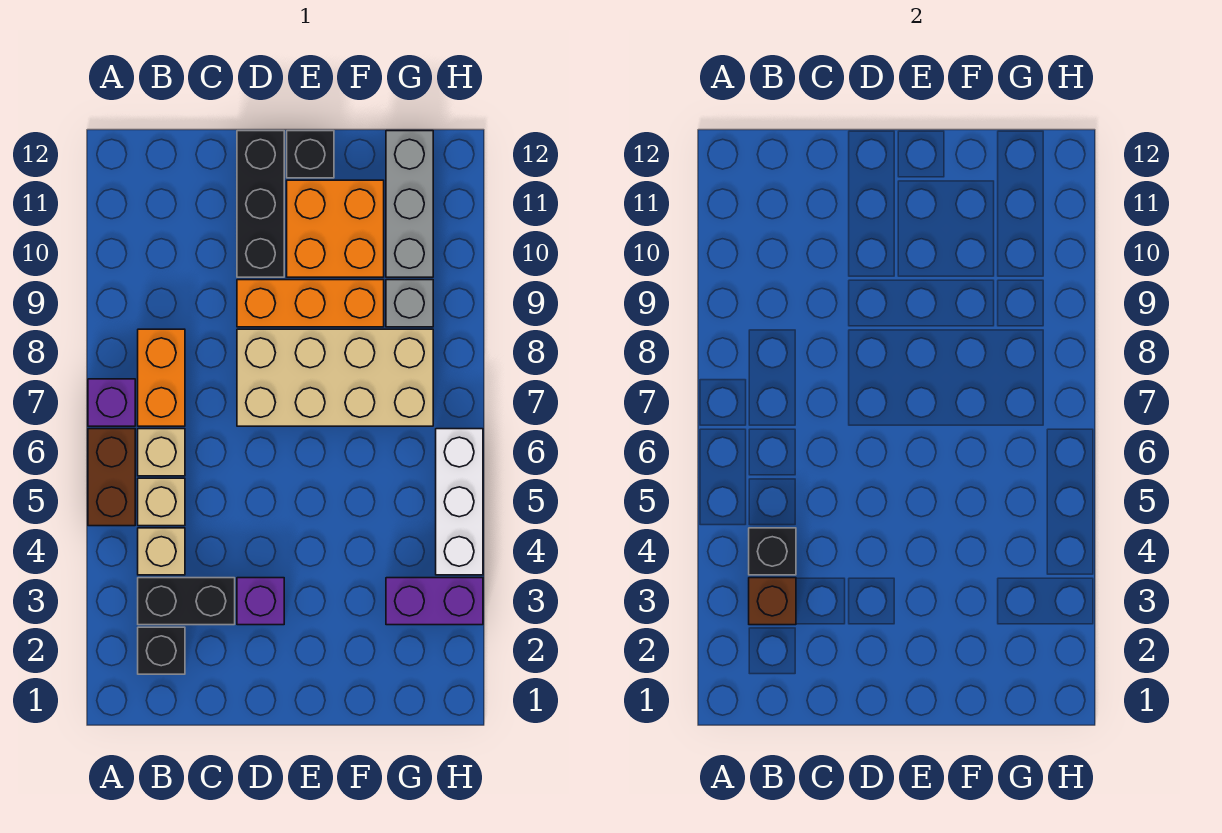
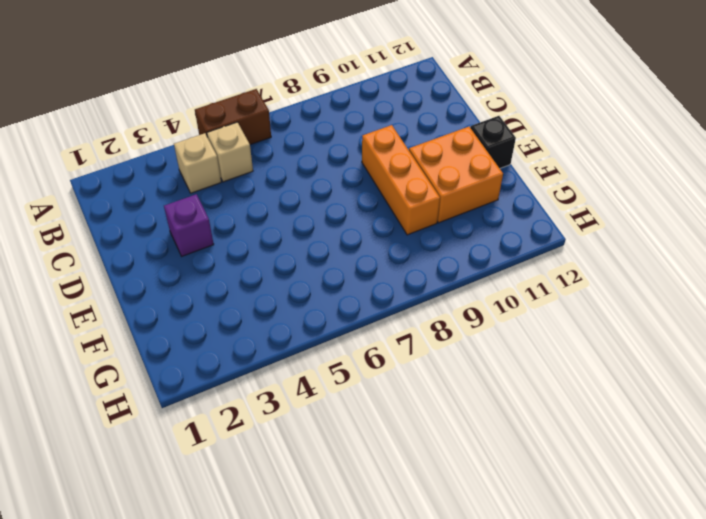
none -> purple 1x1 brick [88,379,135,426]
none -> black 1x1 brick [138,627,185,674]
none -> black 1x2 brick [138,578,235,625]

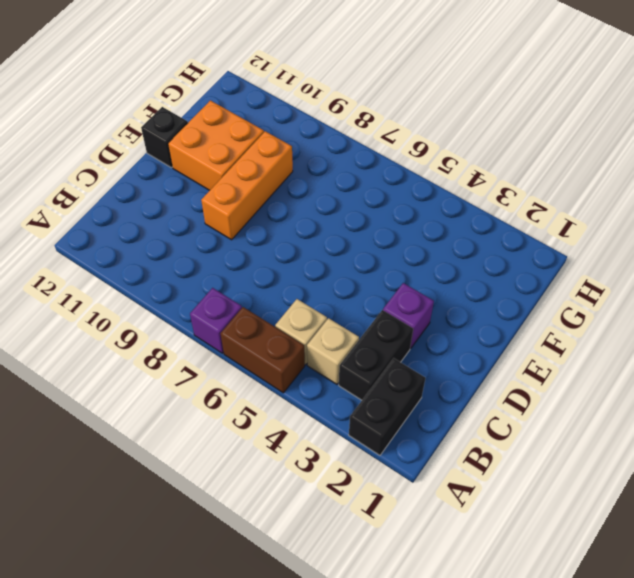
black 1x2 brick [349,358,425,455] -> black 1x1 brick [138,627,185,674]
none -> tan 1x1 brick [138,429,185,476]
none -> orange 1x2 brick [138,329,185,426]
none -> tan 2x4 brick [237,329,433,426]

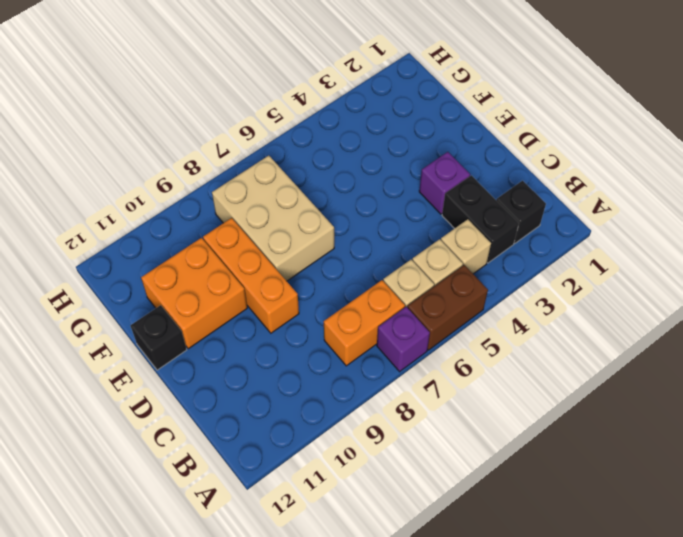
tan 2x3 brick [212,156,334,281] -> tan 2x4 brick [237,329,433,426]
none -> black 1x3 brick [237,131,284,277]
none -> purple 1x2 brick [386,578,483,625]
none -> grey 1x1 brick [386,280,433,327]

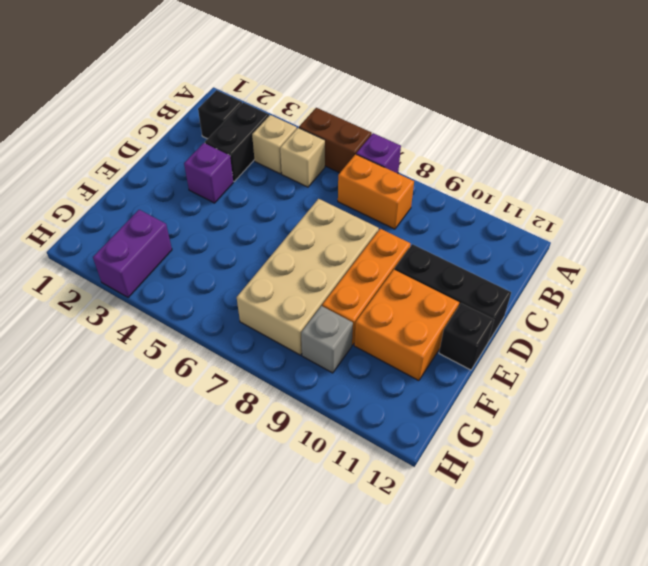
none -> tan 1x1 brick [138,429,185,476]
none -> grey 1x3 brick [386,131,433,277]
none -> white 1x3 brick [436,429,483,575]

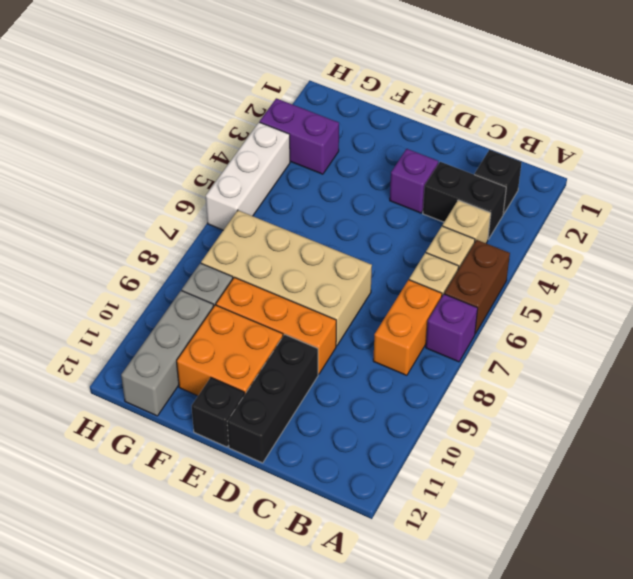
none -> brown 1x1 brick [749,578,796,625]
none -> black 1x1 brick [749,528,796,575]

